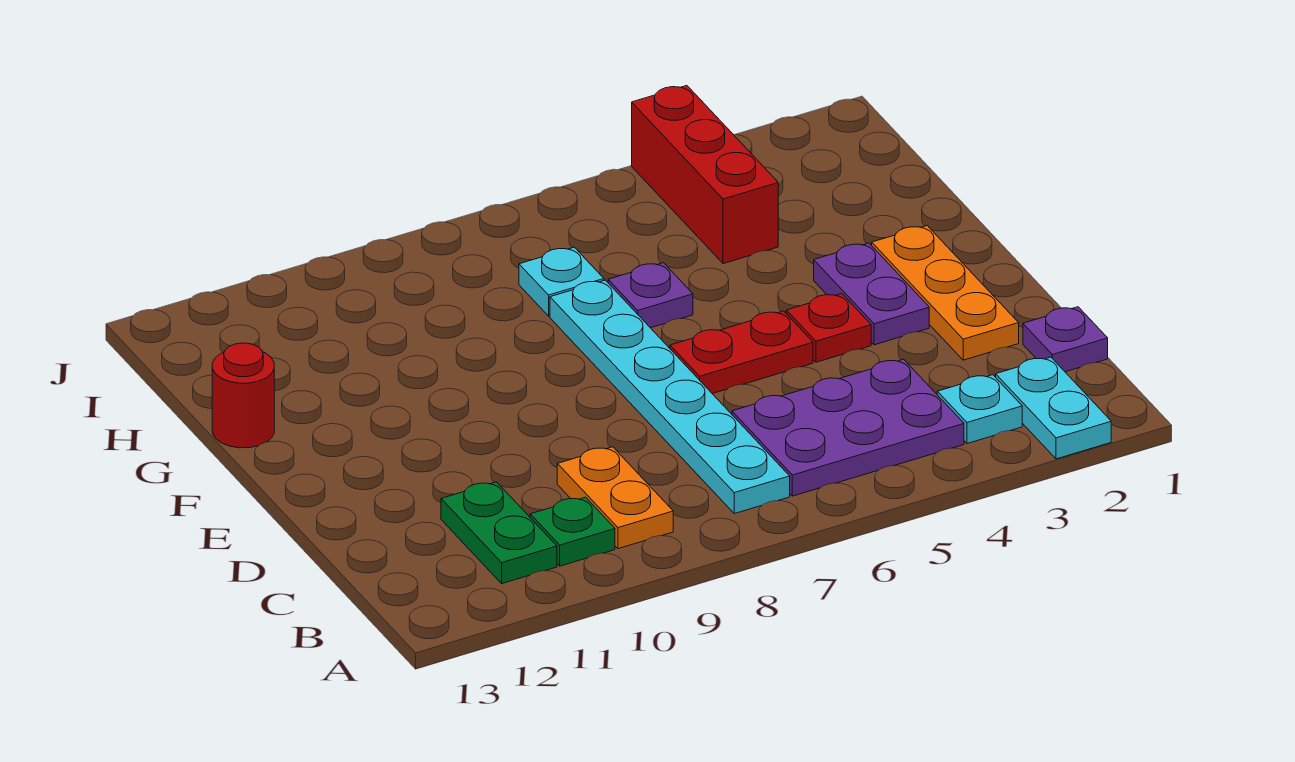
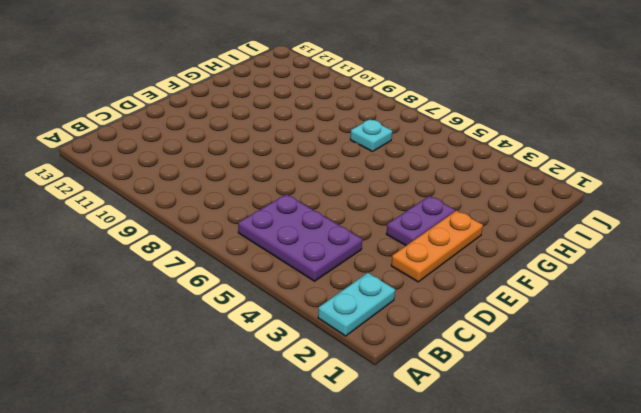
none -> cyan 1x1 plate [937,375,1022,444]
none -> cyan 1x6 plate [550,280,790,514]
none -> orange 1x2 plate [557,447,673,549]

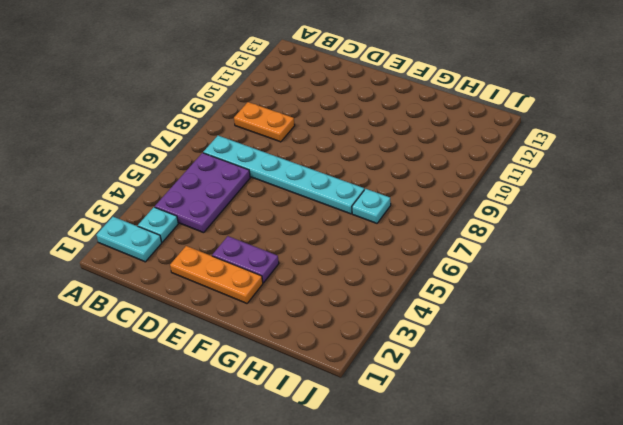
none -> green 1x1 plate [530,497,615,566]
none -> green 1x2 plate [441,482,557,584]
none -> purple 1x1 plate [1023,307,1108,372]

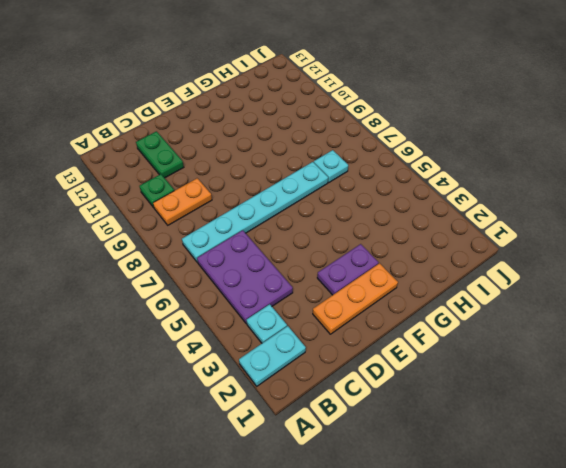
green 1x2 plate [136,131,184,178] -> green 1x2 plate turned to [441,482,557,584]
none -> purple 1x1 plate [1023,307,1108,372]
none -> red 1x1 plate [786,293,871,362]
none -> red 1x2 plate [670,311,813,394]

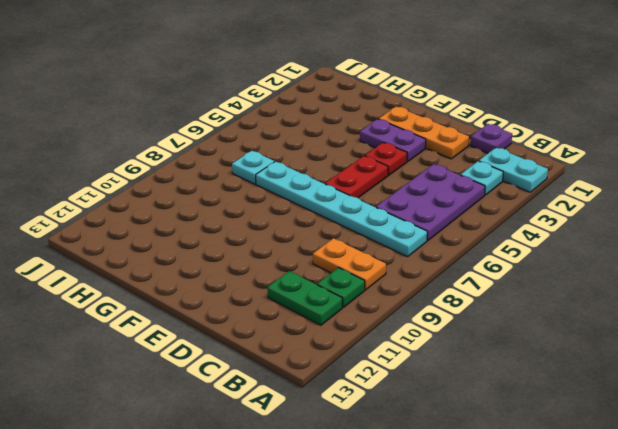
none -> purple 1x1 plate [608,263,693,328]
none -> red 1x1 round brick [212,343,274,448]
none -> red 1x3 brick [632,86,778,264]

